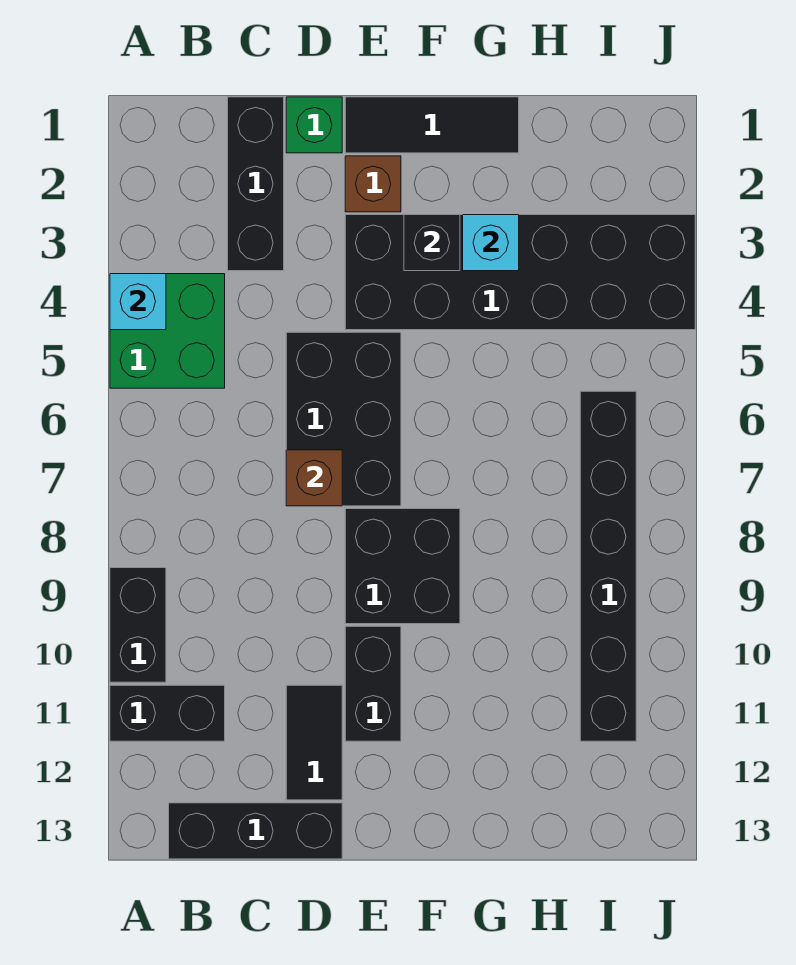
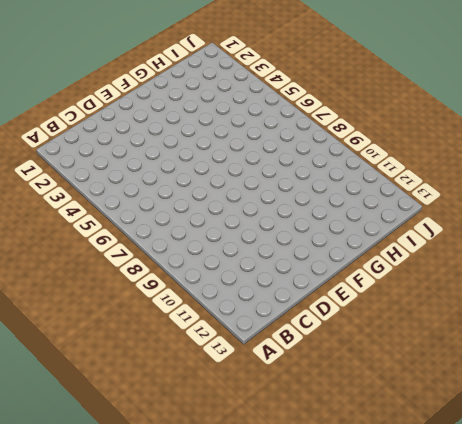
none -> green 2x2 brick [110,274,225,388]
none -> black 1x2 brick [110,568,166,682]
none -> black 1x2 brick [110,685,225,741]

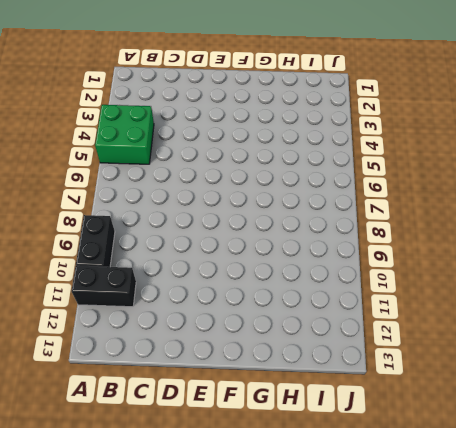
none -> black 1x3 brick [169,803,342,859]
none -> black 1x3 brick [228,97,284,271]
none -> green 1x1 brick [286,97,342,153]

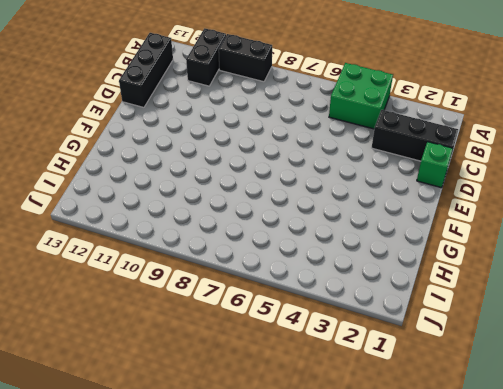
none -> black 2x3 brick [286,332,401,506]
none -> black 1x2 tile [286,685,342,800]
none -> black 1x3 tile [345,97,519,153]

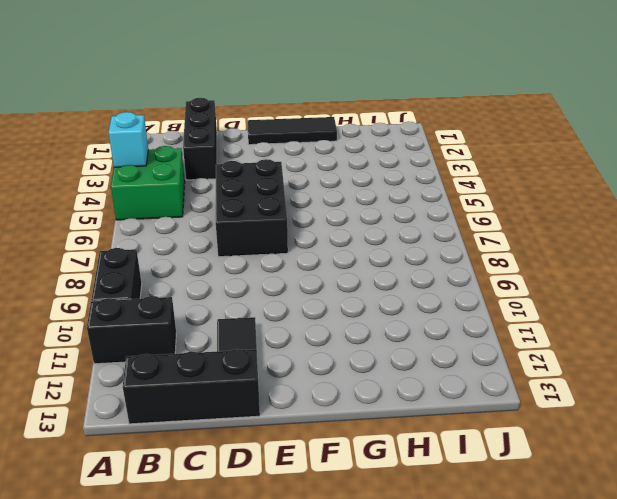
none -> green 1x1 brick [286,97,342,153]
none -> brown 1x1 brick [345,156,401,212]
none -> black 2x6 brick [345,215,695,330]

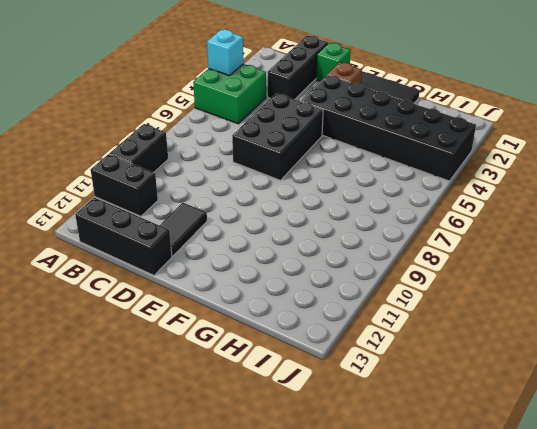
none -> black 2x2 brick [345,509,460,624]
none -> black 1x2 brick [345,626,401,741]
none -> black 1x6 brick [580,391,636,741]

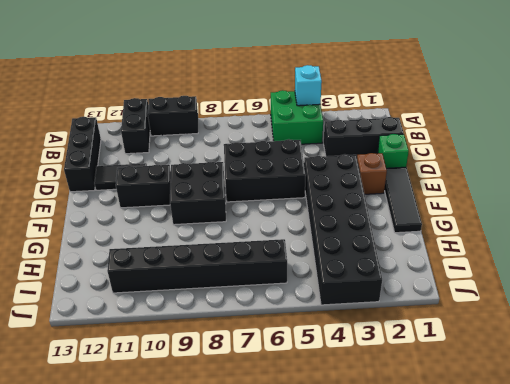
none -> brown 1x1 brick [286,450,342,506]
none -> black 1x1 brick [404,215,460,271]
none -> cyan 1x1 brick [463,215,519,271]

